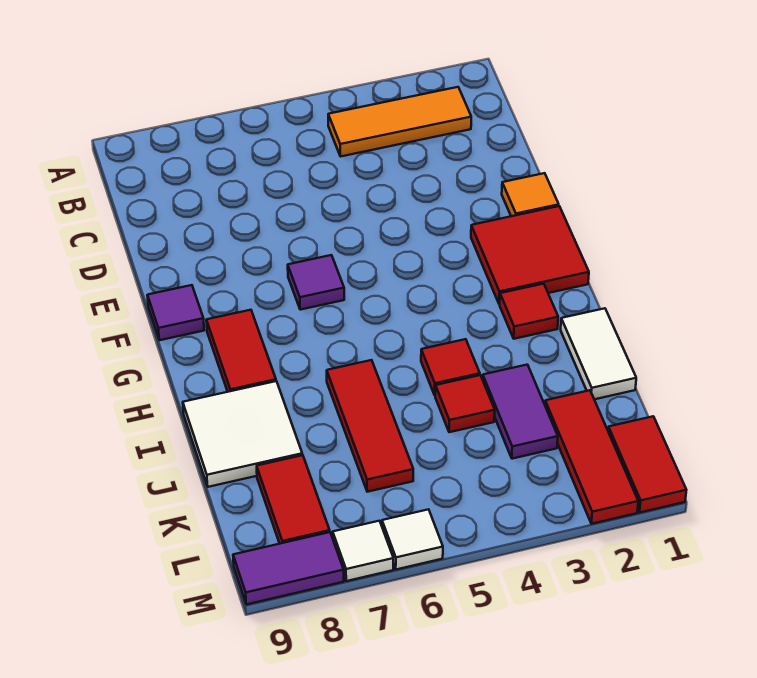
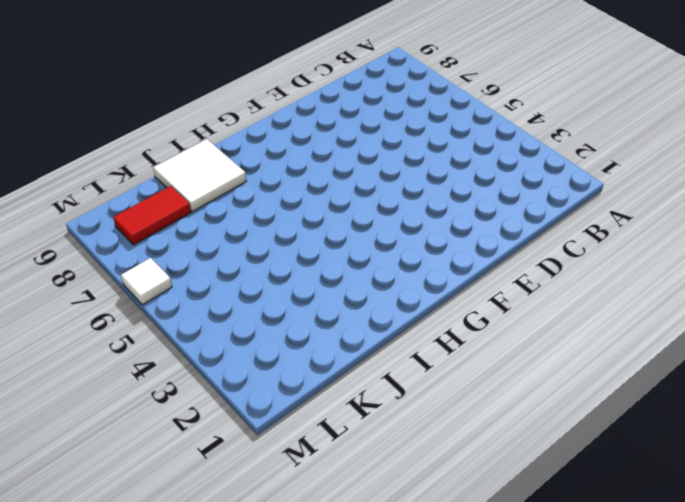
none -> orange 1x3 tile [328,87,471,157]
none -> orange 1x1 tile [502,173,559,216]
none -> red 2x2 tile [471,206,589,304]

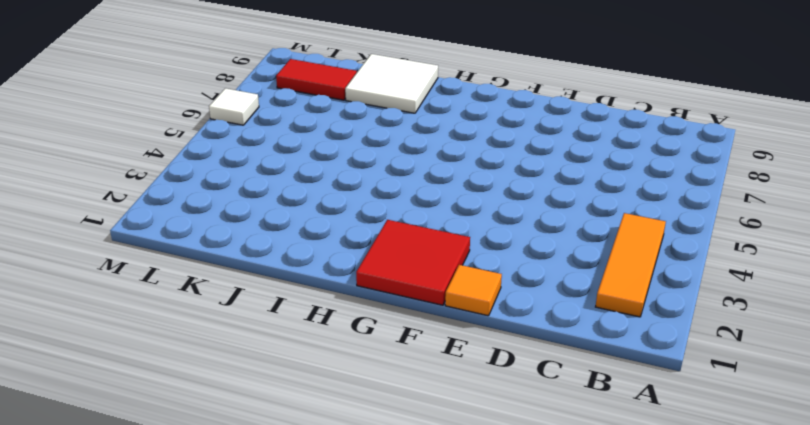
none -> purple 1x1 tile [288,255,344,310]
none -> purple 1x1 tile [147,285,204,340]
none -> red 1x2 tile [206,310,276,392]

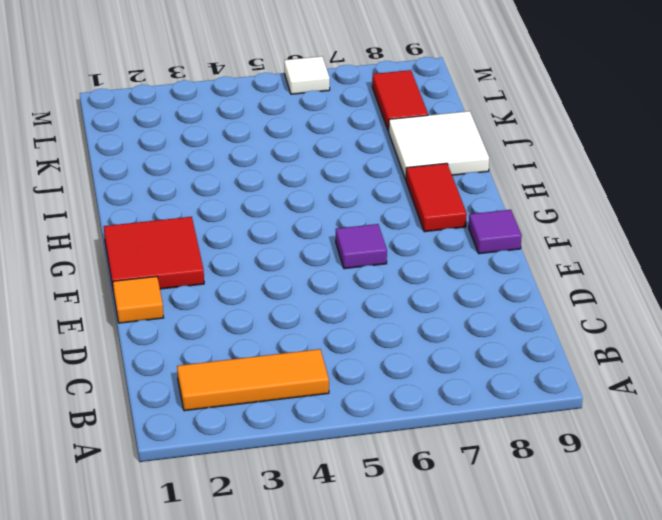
none -> red 1x1 tile [500,284,558,339]
none -> white 1x2 tile [561,308,636,399]
none -> red 1x1 tile [421,339,480,395]

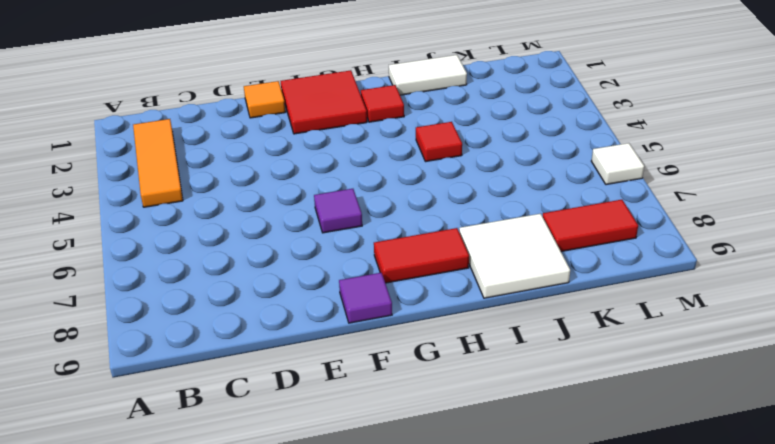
none -> red 1x3 tile [327,360,413,492]
none -> purple 1x2 tile [483,365,558,459]
none -> red 1x1 tile [435,375,495,432]

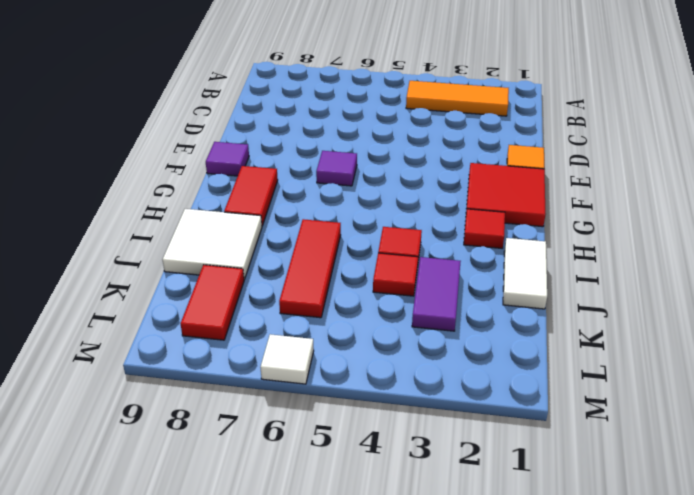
none -> red 1x3 tile [545,390,638,524]
none -> red 1x2 tile [608,416,686,512]
none -> white 1x1 tile [333,521,393,581]

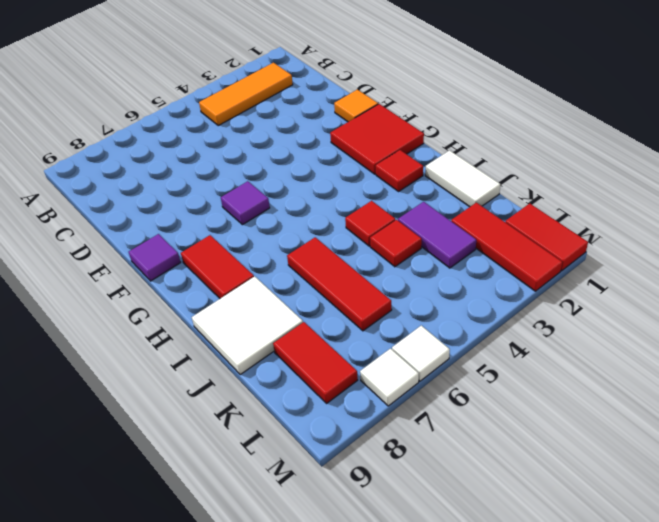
none -> purple 1x2 tile [233,532,344,604]

